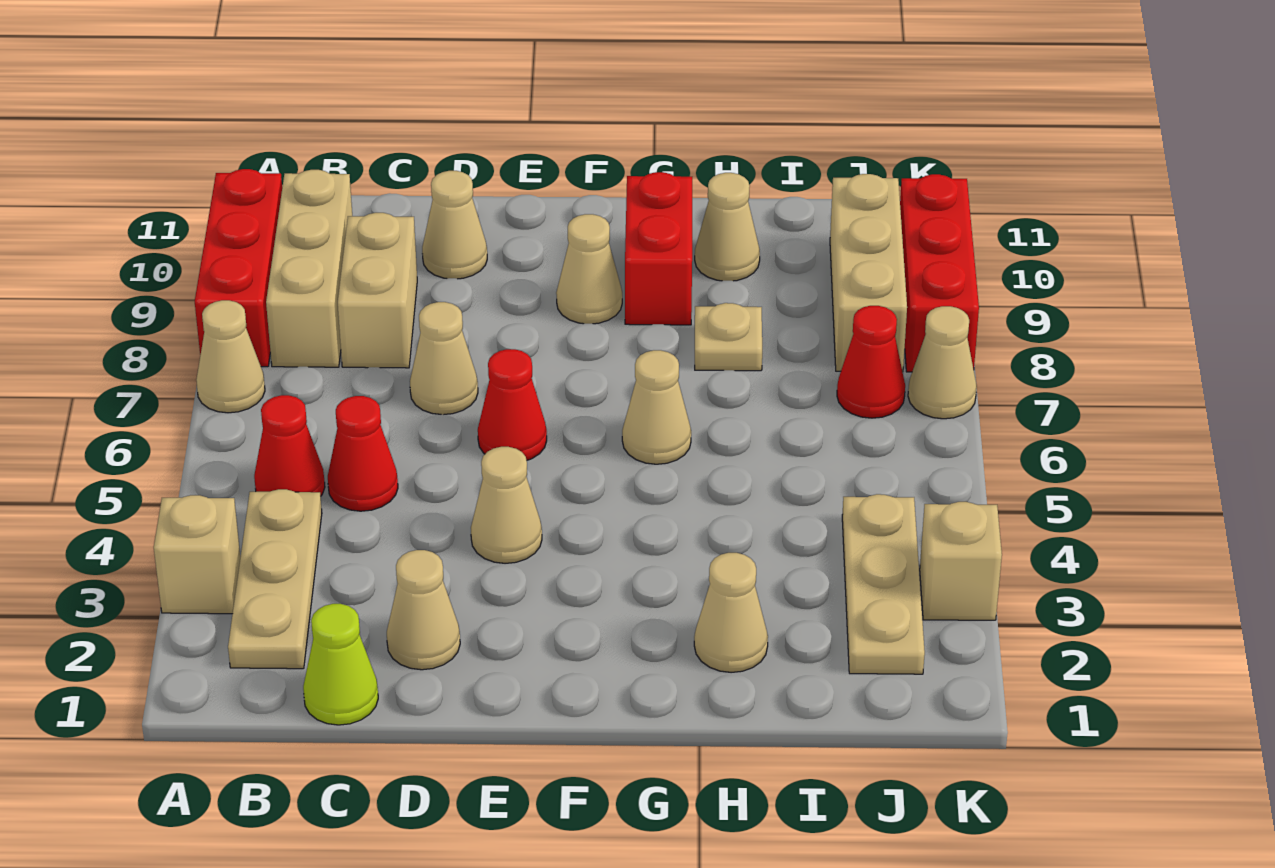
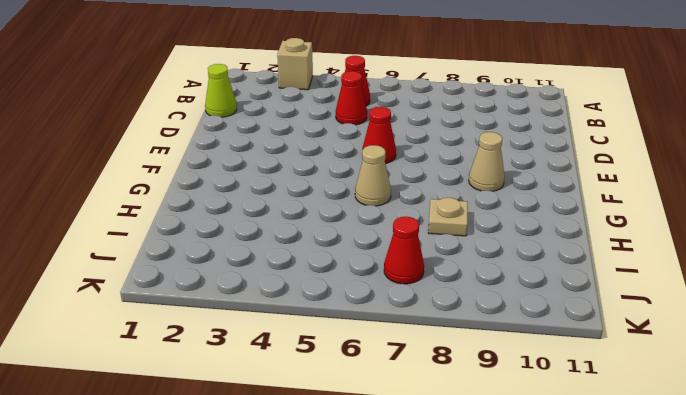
none -> tan 1x1 cone [196,300,265,413]
none -> red 1x3 brick [195,169,282,367]
none -> tan 1x3 plate [228,489,322,669]

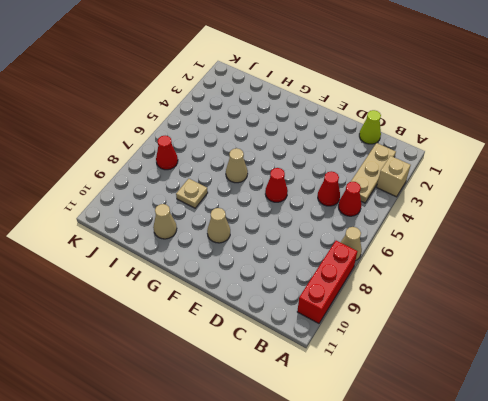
none -> tan 1x3 brick [266,170,352,367]
none -> tan 1x2 brick [338,213,417,368]
none -> tan 1x1 cone [387,550,460,670]

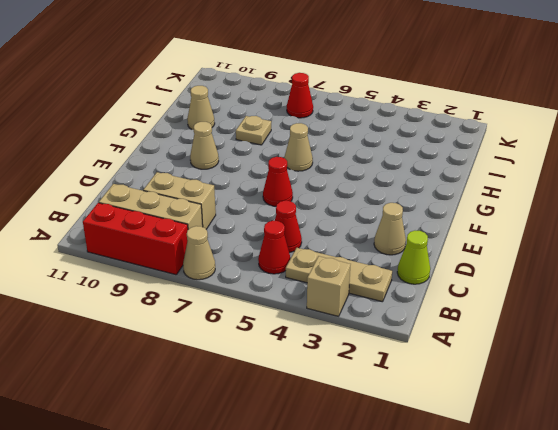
none -> tan 1x1 cone [410,302,478,415]
none -> tan 1x1 cone [422,171,487,279]
none -> tan 1x1 cone [471,447,542,563]

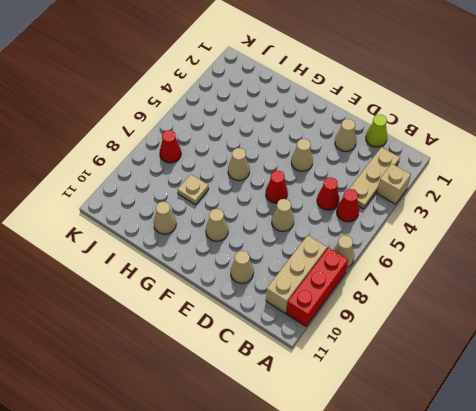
none -> tan 1x2 brick [338,213,417,368]
none -> red 1x2 brick [625,172,692,325]
none -> tan 1x1 cone [694,553,768,672]

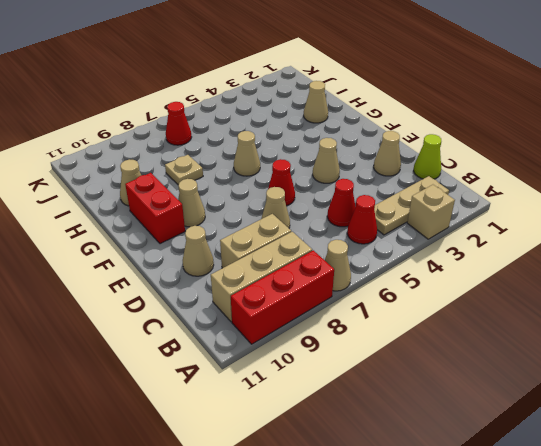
red 1x2 brick [125,173,185,244] -> red 1x2 brick turned to [625,172,692,325]
none -> tan 1x3 plate [842,494,925,674]
none -> tan 1x3 brick [830,174,907,372]
none -> tan 1x1 brick [920,502,1002,620]

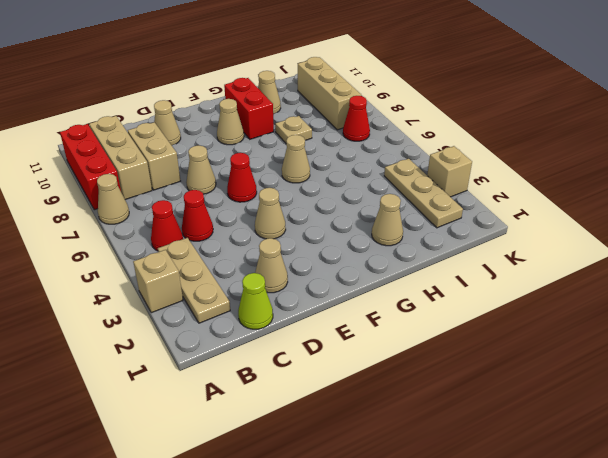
none -> tan 1x1 cone [908,306,977,419]
none -> red 1x3 brick [900,174,979,372]

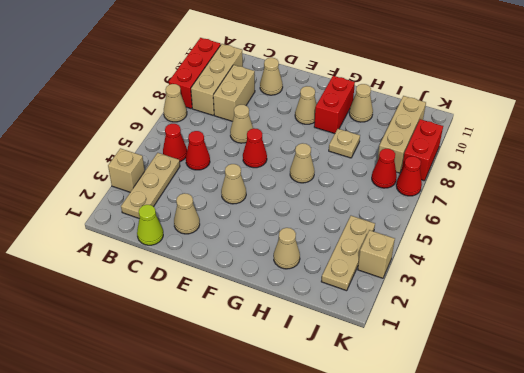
red 1x1 cone [396,156,422,196] -> tan 1x1 cone [908,306,977,419]
red 1x2 brick [402,119,443,181] -> red 1x3 brick [900,174,979,372]

